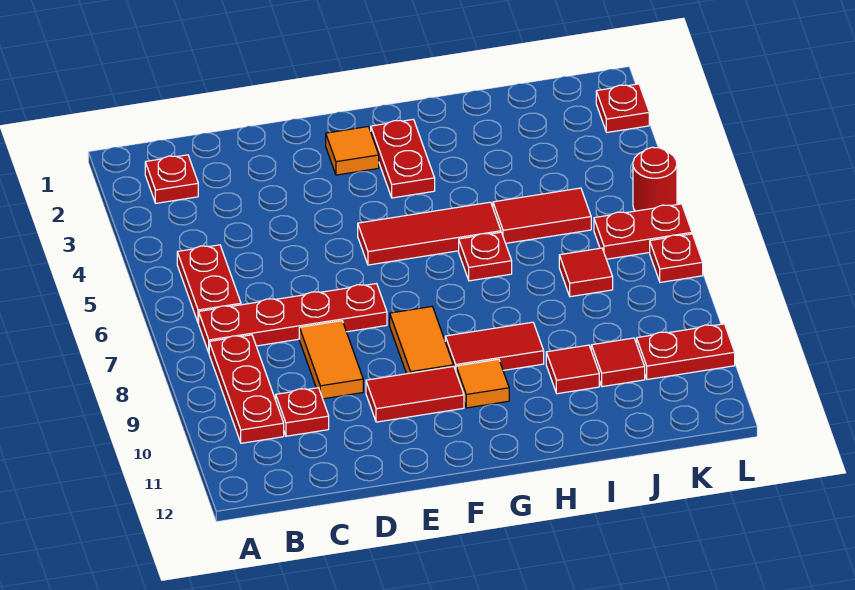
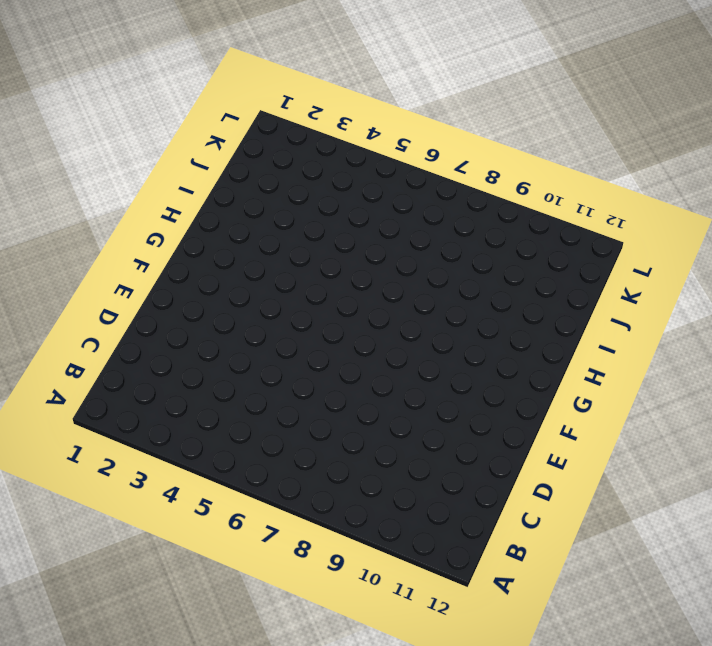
none -> red 1x1 plate [145,155,198,203]
none -> red 1x2 plate [177,245,241,323]
none -> red 1x4 plate [199,284,387,352]

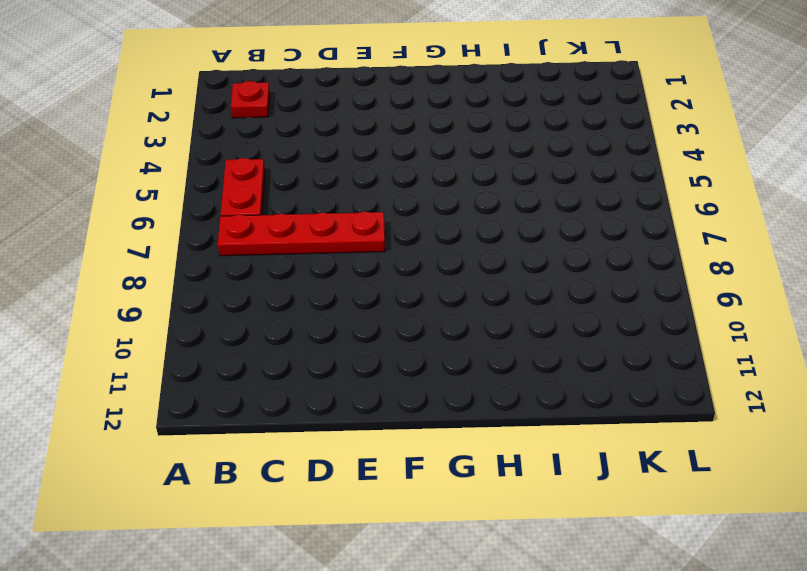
none -> red 1x3 plate [209,335,284,443]
none -> red 1x1 plate [276,388,329,436]
none -> orange 1x2 tile [299,321,363,399]

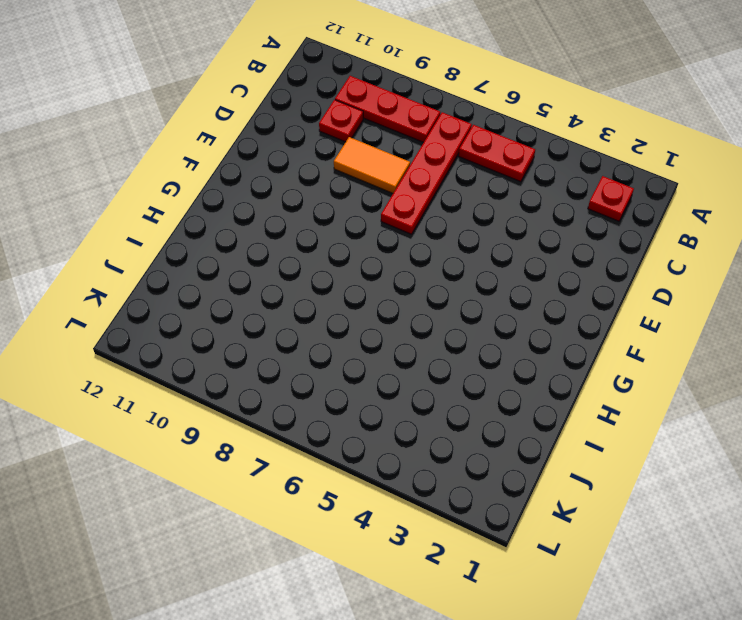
none -> red 1x2 tile [366,366,464,422]
none -> orange 1x1 tile [326,127,379,175]
none -> red 1x3 tile [358,202,501,265]

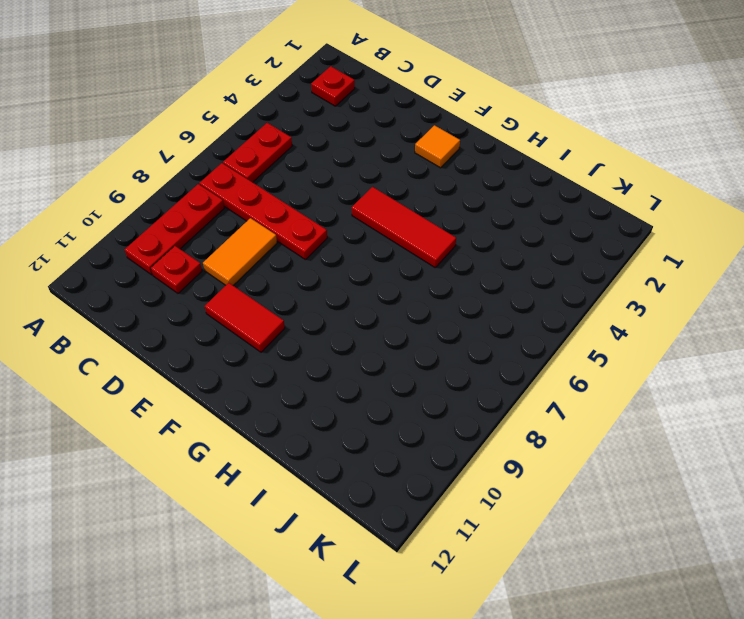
none -> orange 1x2 tile [390,307,453,374]
none -> red 1x2 plate [371,119,435,198]
none -> red 1x2 tile [445,322,544,370]

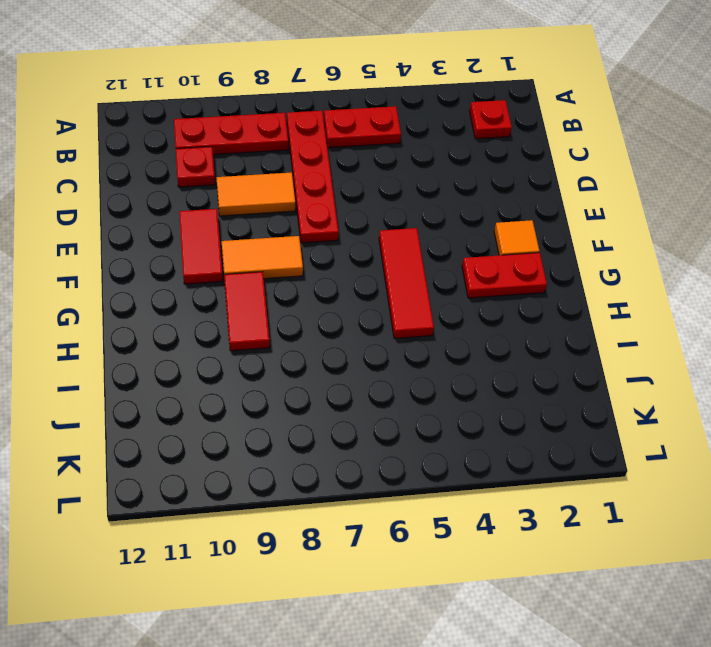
none -> orange 1x1 tile [456,359,509,408]
none -> red 1x1 plate [459,232,512,281]
none -> red 1x2 tile [493,188,591,243]

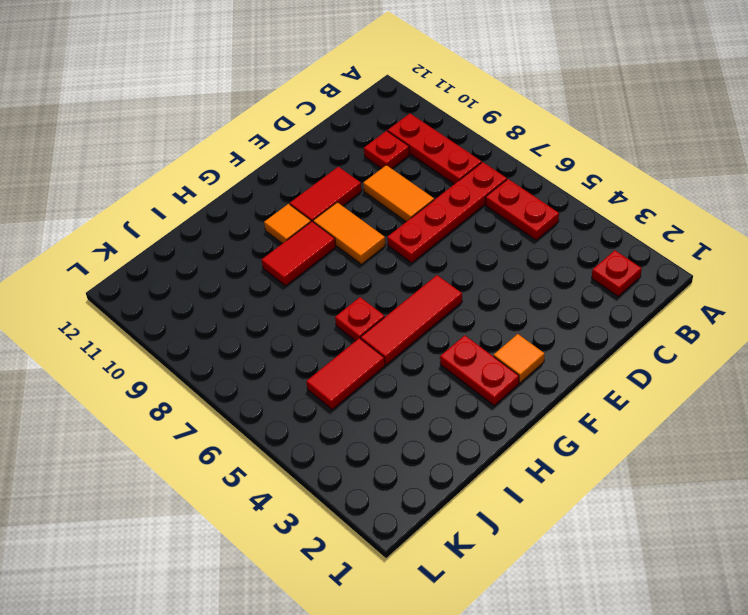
none -> red 1x1 tile [546,345,599,394]
none -> red 1x1 tile [559,248,613,297]
none -> red 1x1 tile [591,338,645,387]

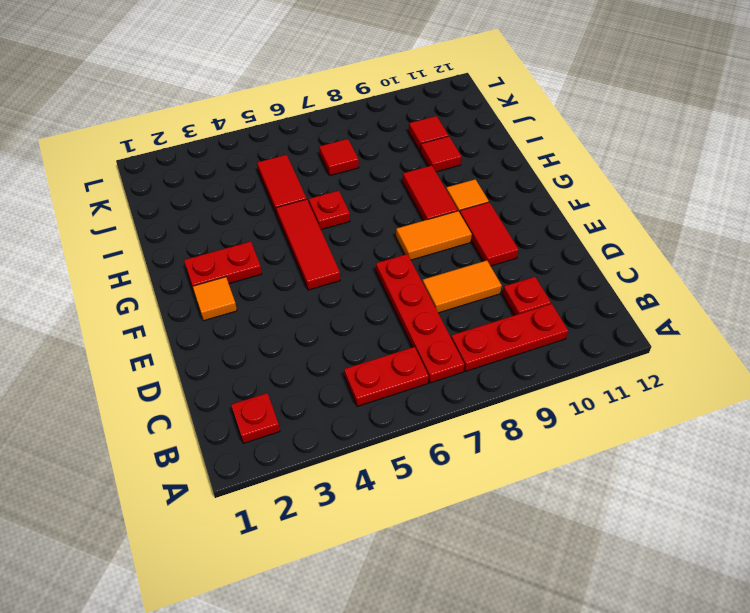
none -> red 1x2 plate [594,204,692,259]
none -> red 1x2 plate [637,324,735,379]
none -> red 1x1 plate [596,84,649,132]

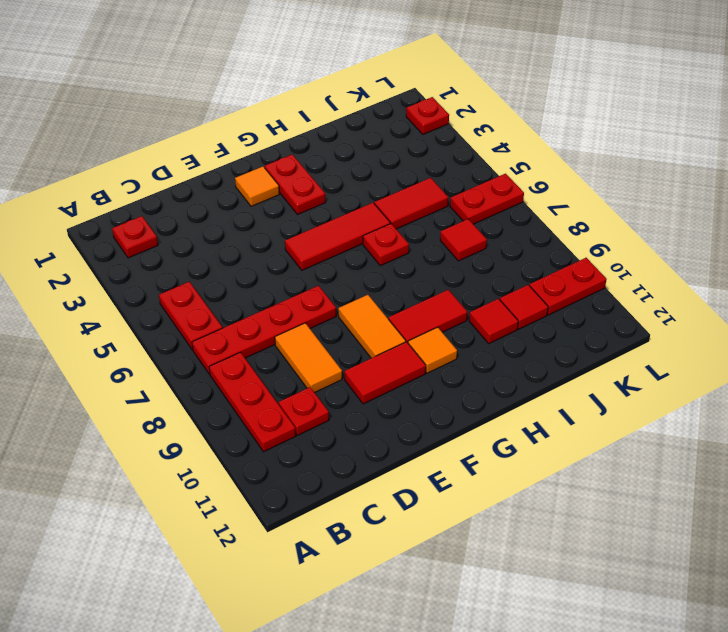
none -> red 1x1 round brick [633,147,677,211]
none -> red 1x1 plate [650,234,703,282]

